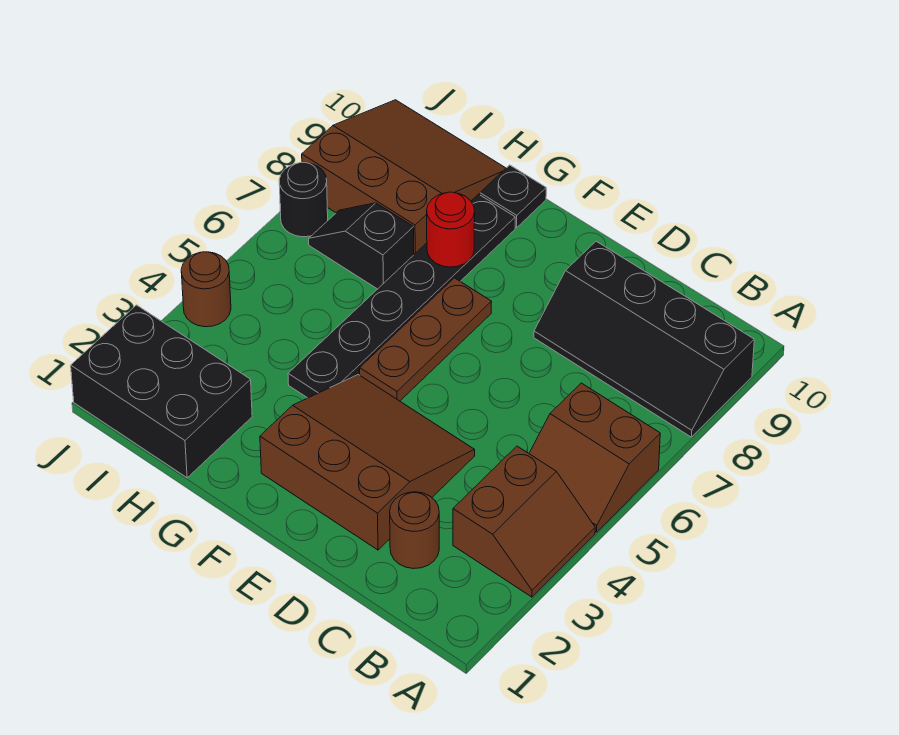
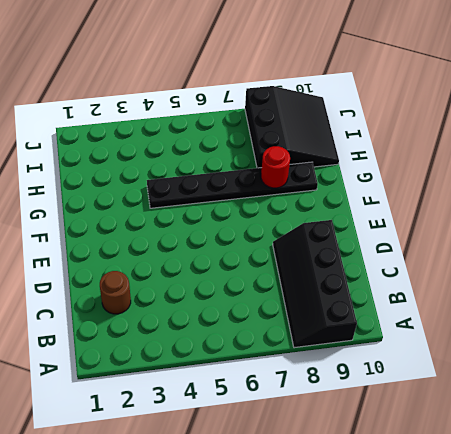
black 3x3 slope [245,86,339,168] -> brown 3x3 slope [302,100,506,254]
none -> brown 2x2 slope [453,446,595,597]
none -> brown 2x2 slope [529,383,660,532]
none -> brown 3x3 slope [260,375,475,550]

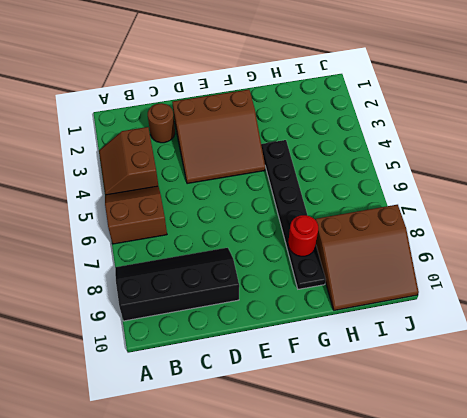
none -> brown 1x3 plate [360,278,491,401]
none -> black 1x1 plate [480,165,546,228]
none -> black 2x3 brick [71,305,252,478]

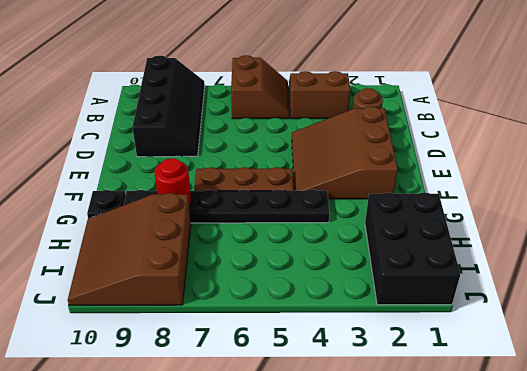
none -> black 1x2 slope [309,203,414,289]
none -> brown 1x1 round brick [181,252,231,327]
none -> black 1x1 round brick [279,163,328,237]

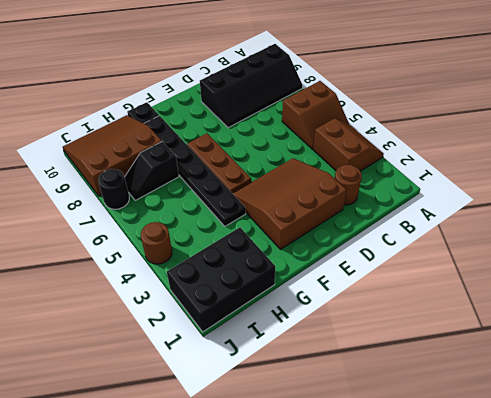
none -> red 1x1 round brick [427,192,475,267]

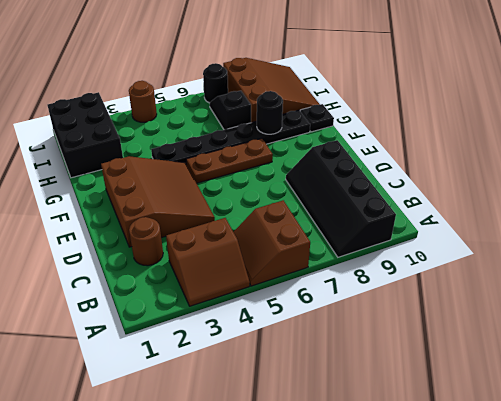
black 1x1 round brick [257,91,283,134] -> red 1x1 round brick [427,192,475,267]

